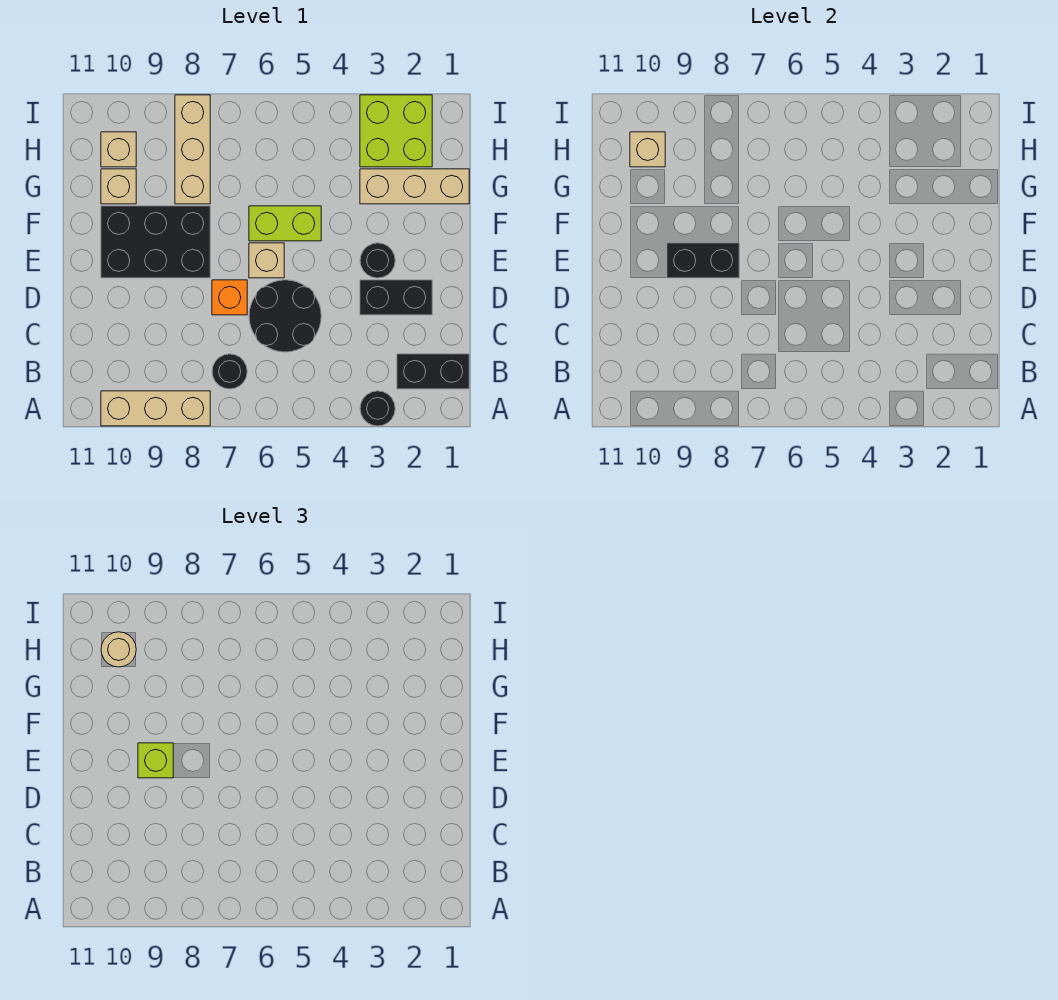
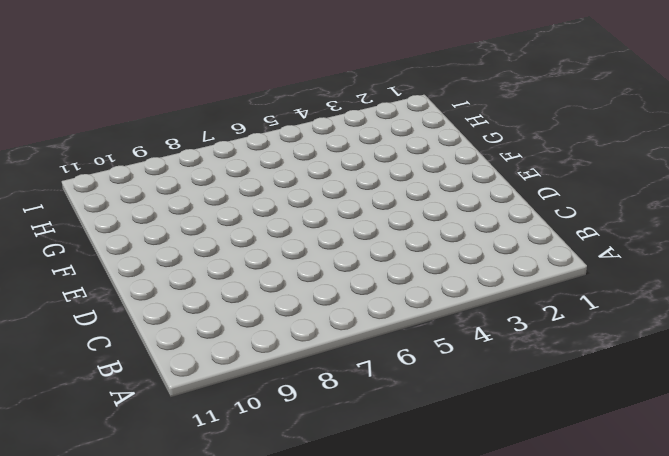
none -> black 1x1 round brick [360,391,395,426]
none -> tan 1x3 brick [101,391,210,426]
none -> black 1x2 brick [397,354,469,389]

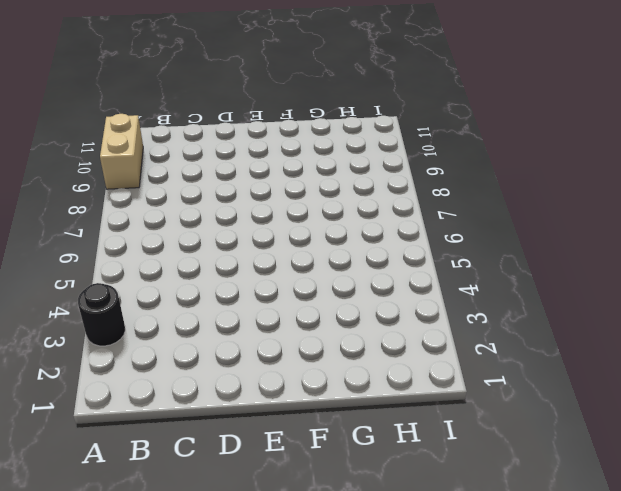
tan 1x2 brick [100,114,143,189] -> tan 1x3 brick [101,391,210,426]
none -> black 1x2 brick [397,354,469,389]
none -> black 1x1 round brick [212,354,247,389]
none -> black 2x2 round brick [249,280,321,352]

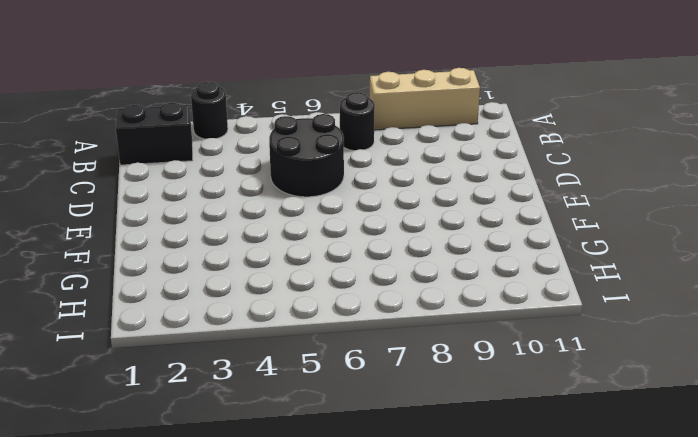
none -> black 1x2 brick [360,280,432,315]
none -> orange 1x1 brick [212,280,247,315]
none -> black 1x1 round brick [360,243,395,278]

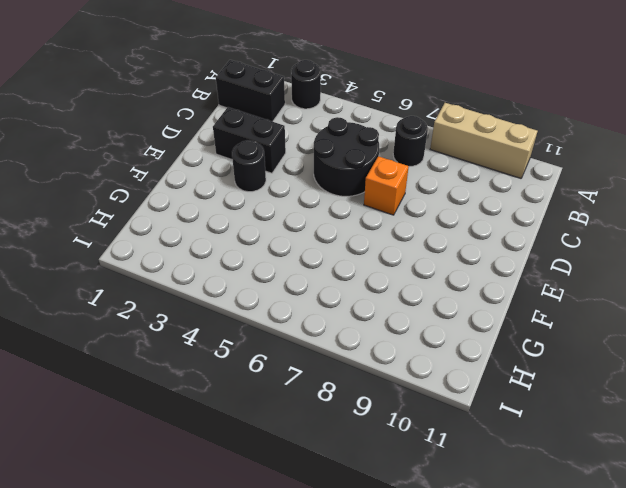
none -> tan 1x1 brick [249,243,284,278]
none -> black 2x3 brick [101,206,210,278]
none -> lime 1x2 brick [249,206,321,241]

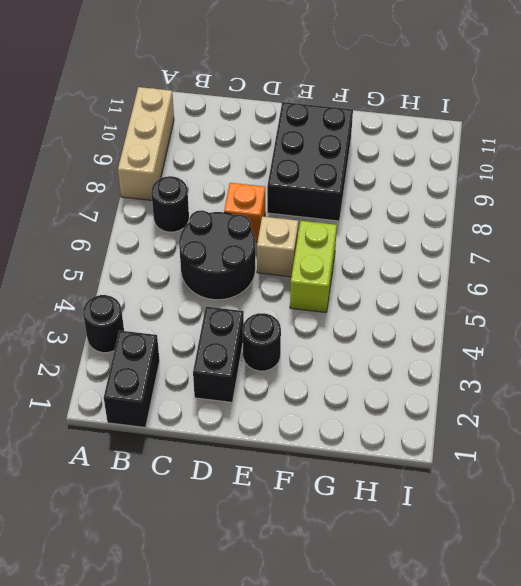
none -> tan 1x3 brick [360,169,469,204]
none -> tan 1x3 brick [175,95,210,204]
none -> tan 1x1 brick [101,169,136,204]

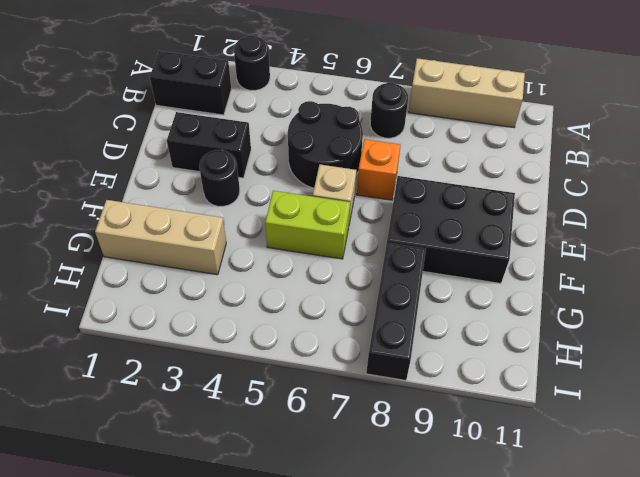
black 1x3 brick [366,243,426,380] -> tan 1x3 brick [175,95,210,204]
none -> tan 1x1 brick [101,169,136,204]
none -> lime 2x2 brick [360,95,432,167]
none -> tan 1x1 brick [101,132,136,167]

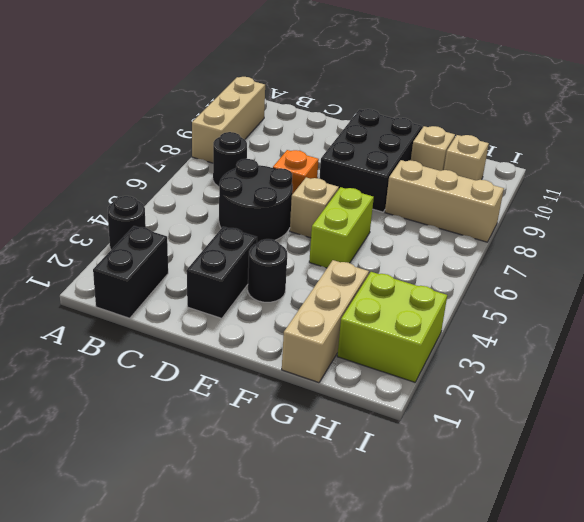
none -> black 1x2 brick [667,243,739,278]
none -> tan 1x1 brick [630,132,665,167]
none -> lime 1x1 brick [138,743,173,778]

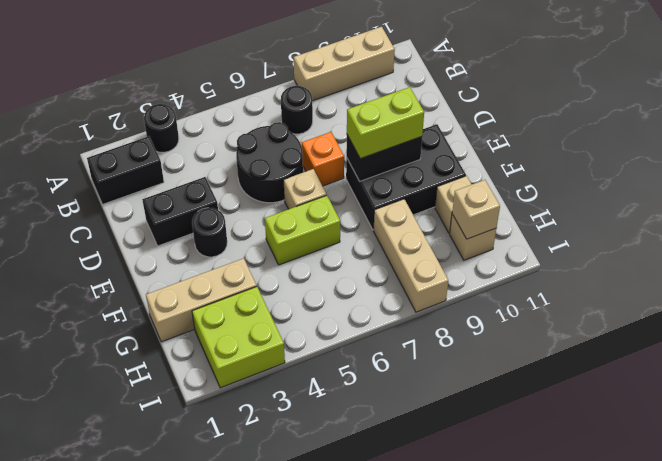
lime 1x2 brick [347,87,424,159] -> lime 1x1 brick [138,743,173,778]
none -> tan 1x1 round brick [101,632,136,667]

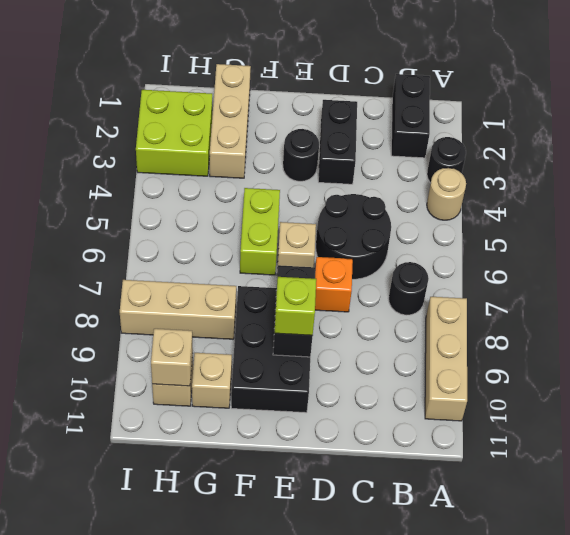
tan 1x1 round brick [427,168,466,220] -> tan 1x1 round brick moved to [101,632,136,667]

